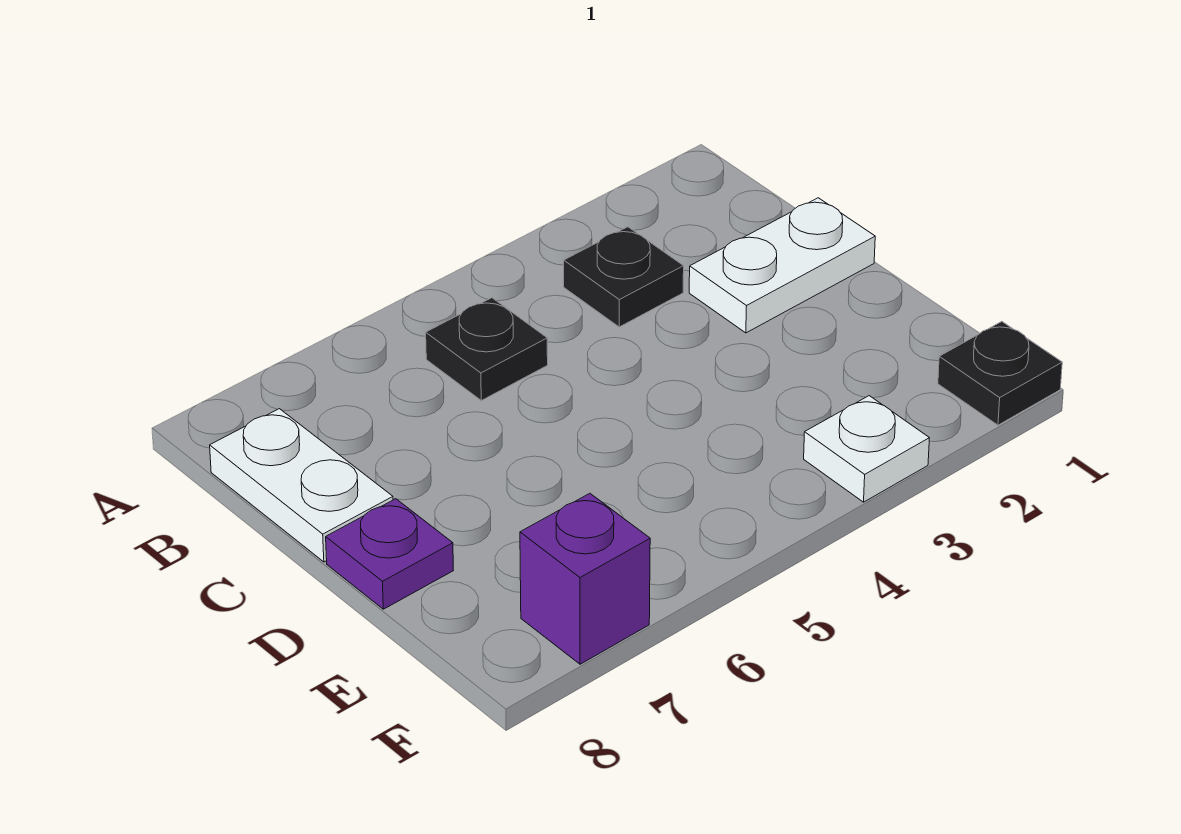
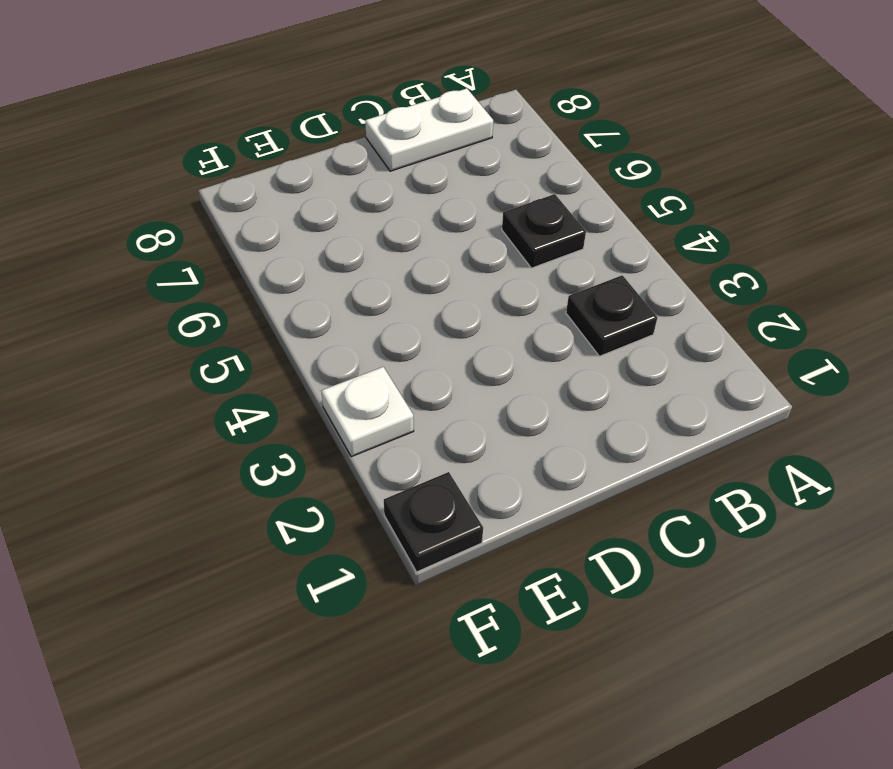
none -> white 1x2 plate [689,198,875,333]
none -> purple 1x1 plate [326,499,453,609]

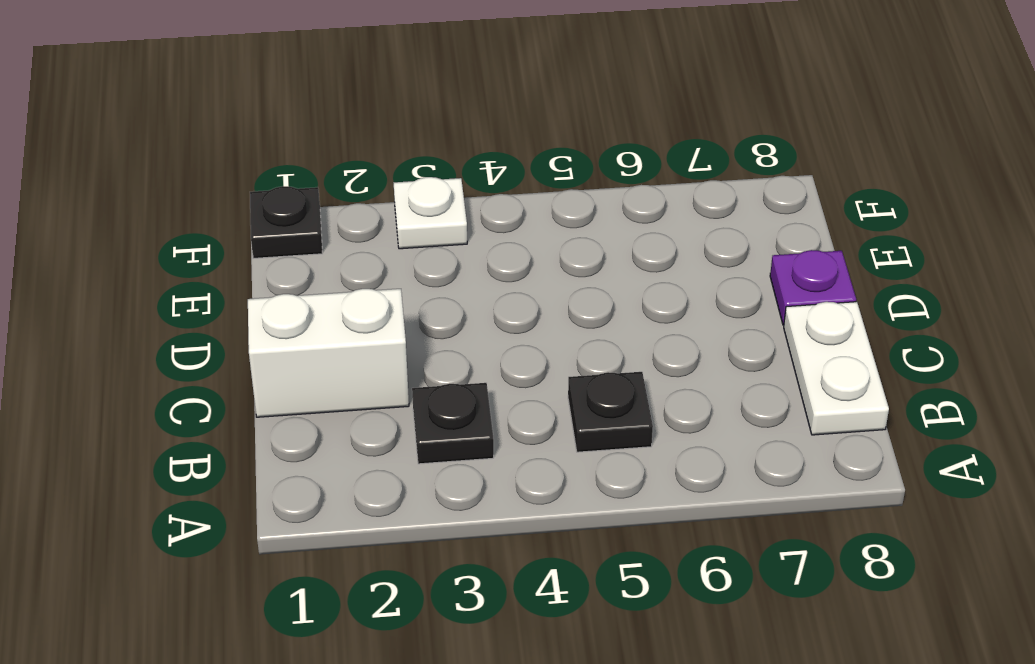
white 1x2 brick [248,289,409,417] -> white 1x2 plate [689,198,875,333]
none -> purple 1x1 brick [520,493,650,664]

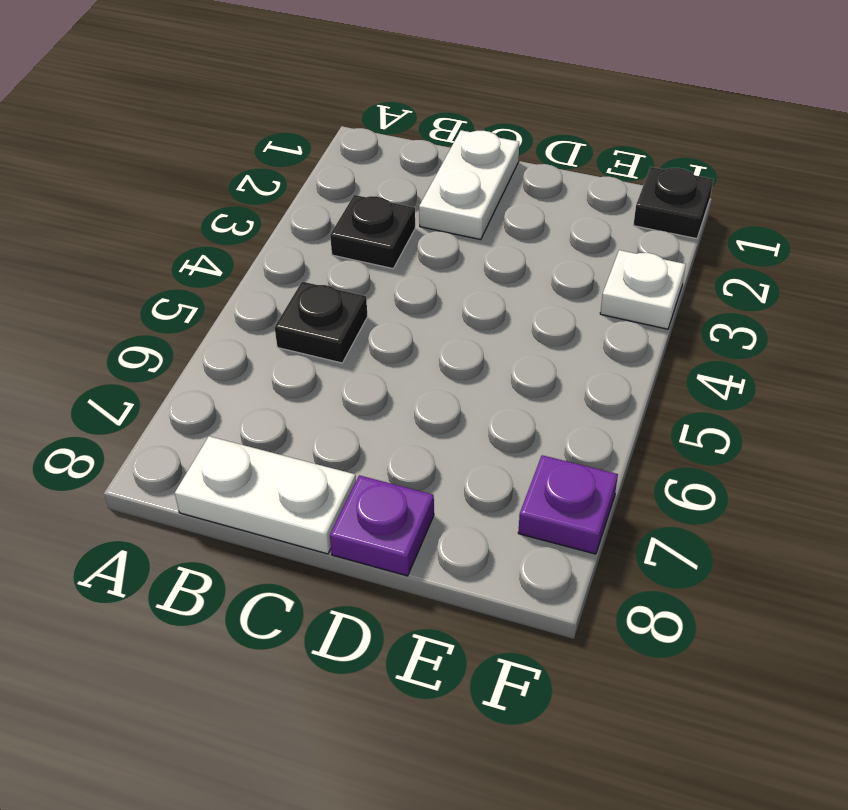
purple 1x1 plate [518,455,618,554] -> purple 1x1 brick [520,493,650,664]

